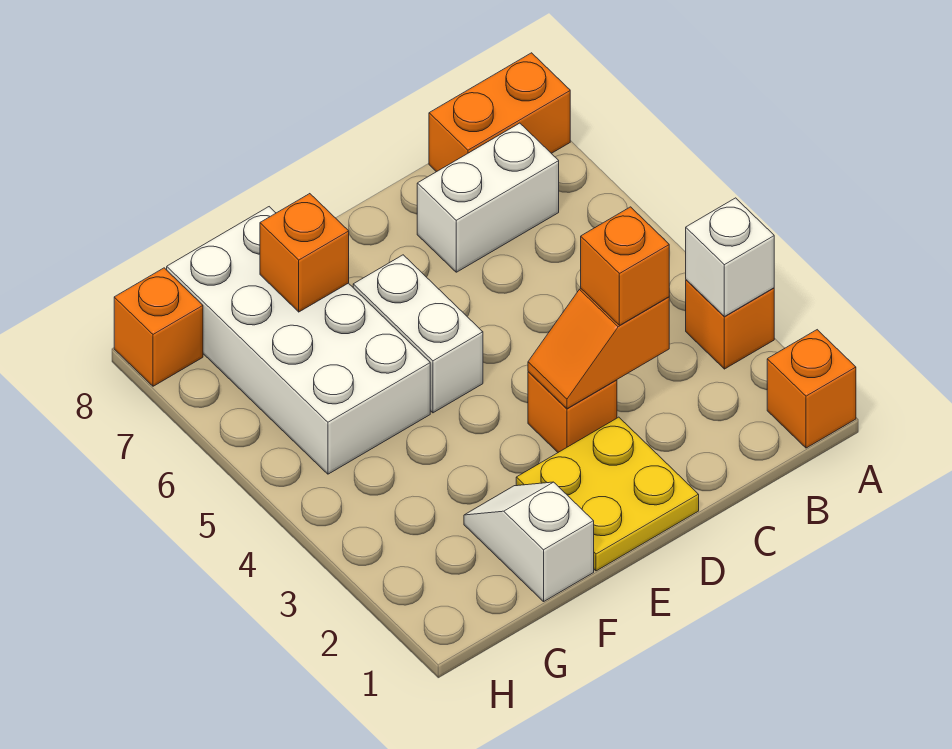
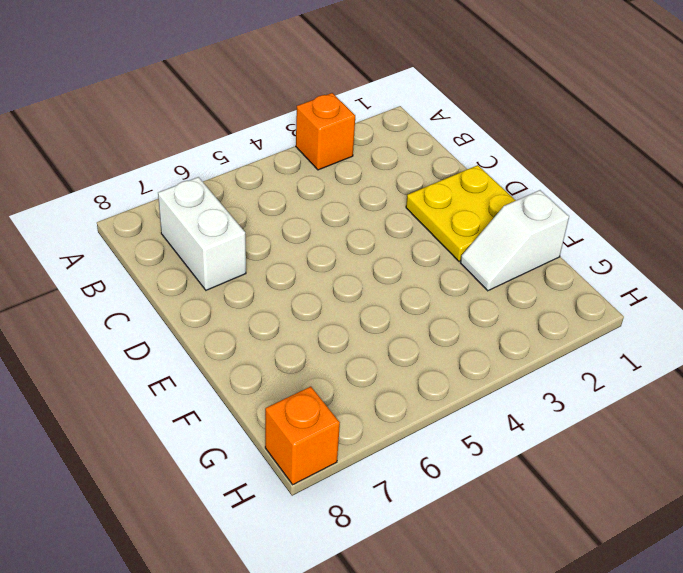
none -> orange 1x1 brick [767,330,856,448]
none -> orange 1x2 brick [429,53,570,172]
none -> orange 1x1 brick [528,372,617,452]

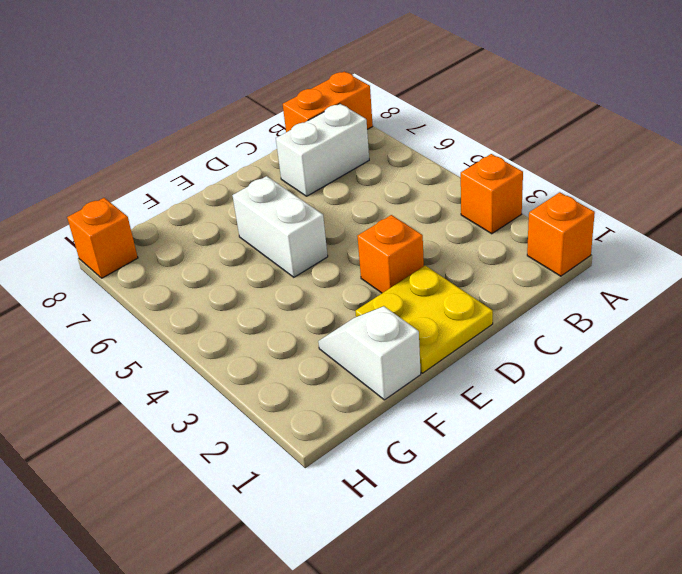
none -> white 2x4 brick [167,207,430,474]
none -> white 1x1 brick [686,198,774,317]
none -> orange 1x2 slope [528,289,669,409]

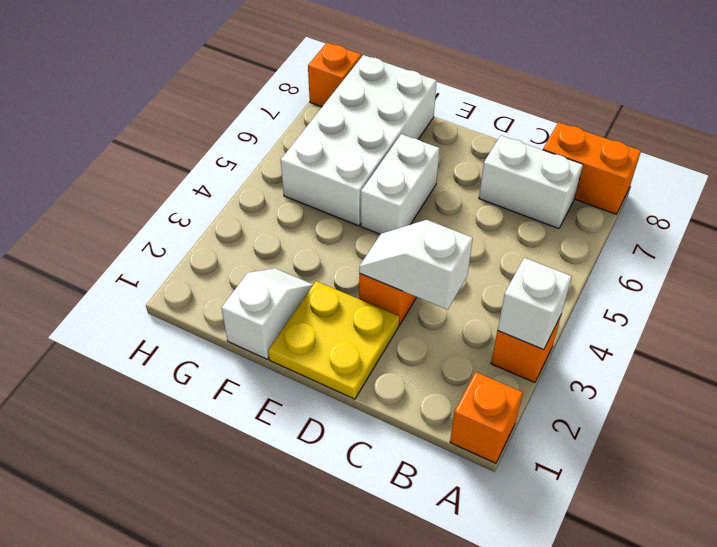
white 1x2 slope [359,220,473,310] -> orange 1x2 slope [528,289,669,409]
none -> orange 1x1 brick [260,194,349,312]
none -> orange 1x1 brick [581,207,669,325]

